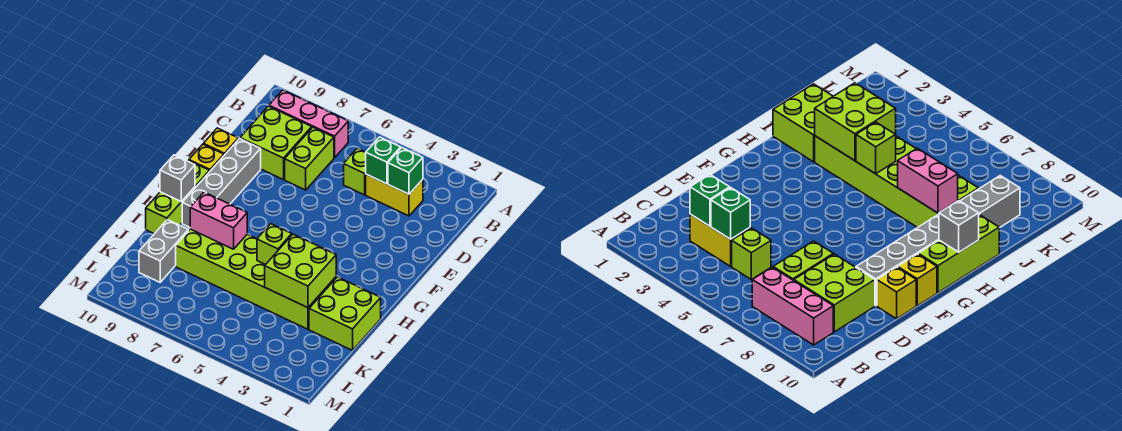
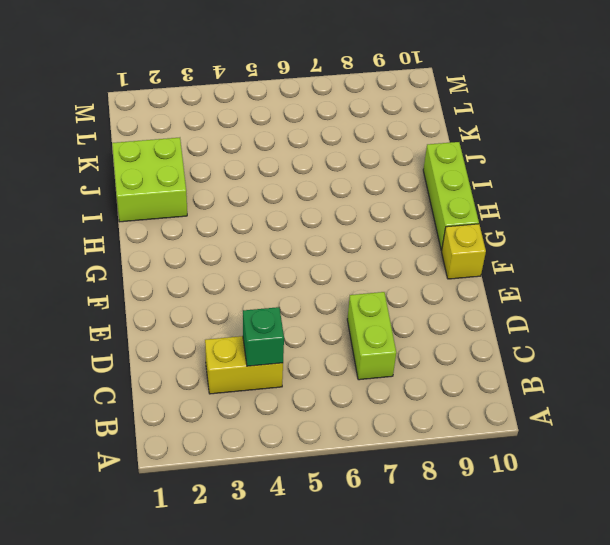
none -> pink 1x3 brick [269,90,348,158]
none -> lime 1x1 brick [344,148,366,195]
none -> lime 2x2 brick [240,106,312,180]

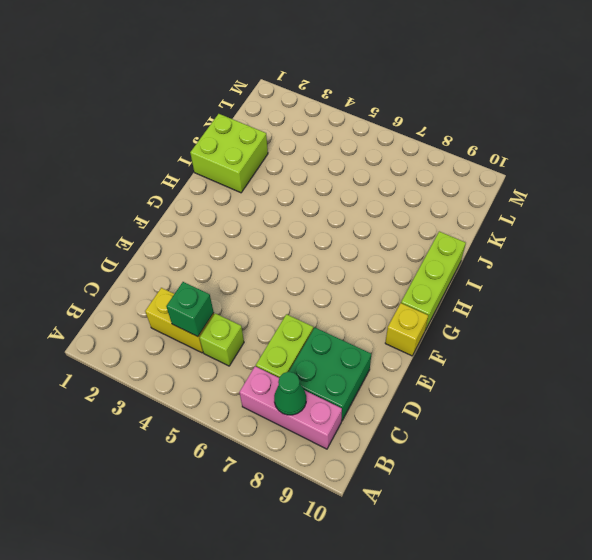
green 1x1 cone [274,372,306,415] -> none
green 2x2 brick [289,328,371,421] -> lime 2x2 brick [240,106,312,180]
none -> grey 1x4 brick [182,139,261,227]
none -> yellow 1x1 brick [204,128,238,155]
none -> lime 2x6 brick [176,229,336,329]

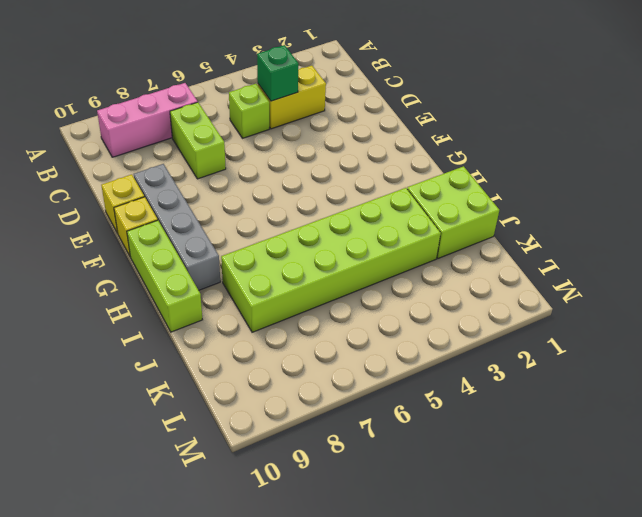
none -> lime 2x2 brick [240,106,312,180]
none -> grey 1x2 brick [139,220,188,282]
none -> green 1x1 brick [388,148,423,194]

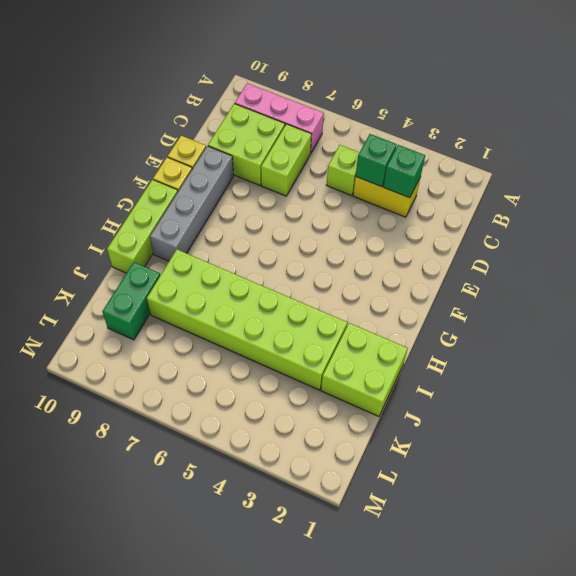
green 1x2 brick [102,262,160,340] -> grey 1x2 brick [139,220,188,282]
none -> grey 1x1 brick [160,155,195,202]
none -> lime 2x2 brick [265,234,336,308]
none -> lime 1x1 brick [257,224,292,265]

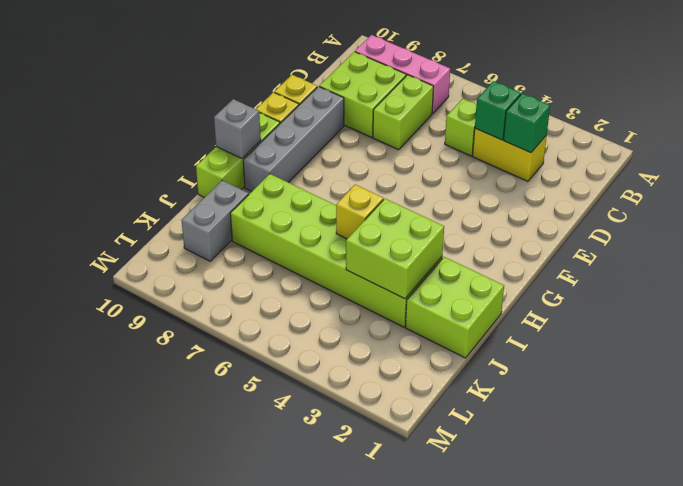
yellow 1x1 brick [336,185,383,239] -> lime 1x1 brick [257,224,292,265]
none -> pink 1x2 brick [190,192,247,249]

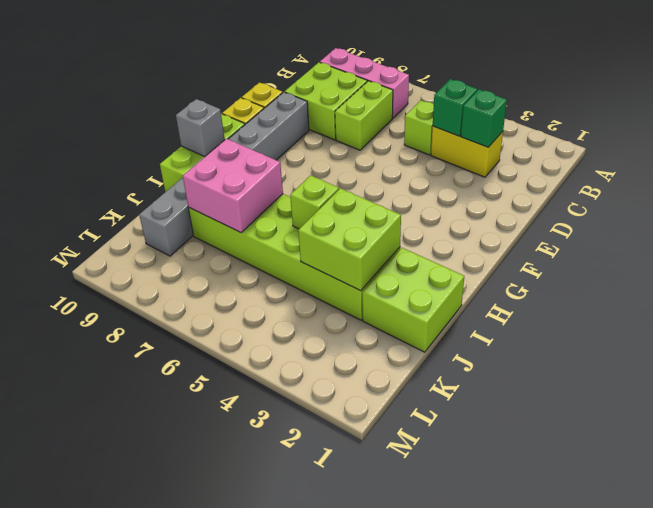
pink 2x2 brick [183,139,283,232] -> pink 1x2 brick [190,192,247,249]

